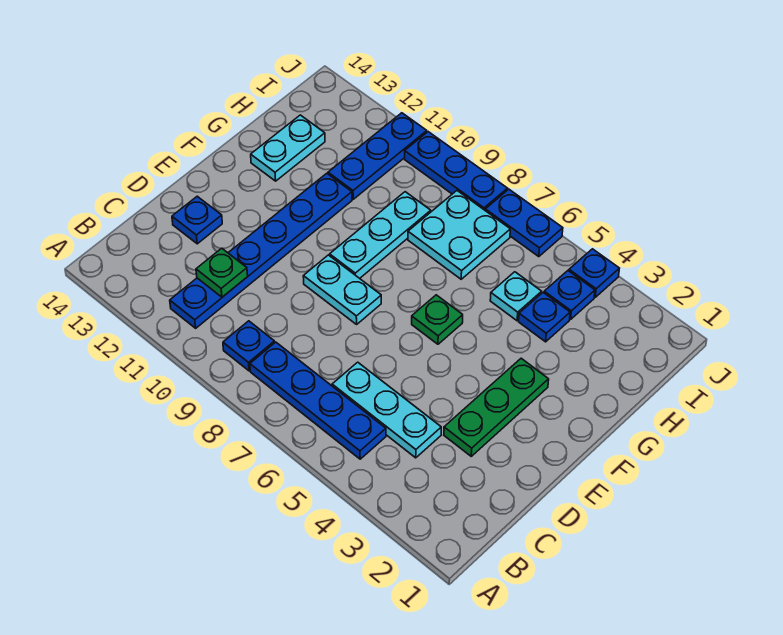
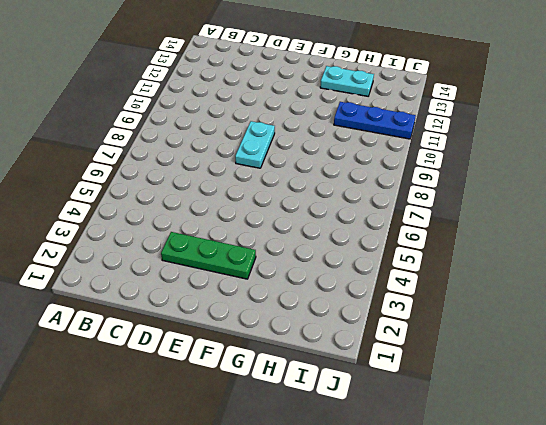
none -> blue 1x4 plate [250,342,386,459]
none -> blue 1x1 plate [223,321,275,371]
none -> blue 1x6 plate [170,173,352,328]

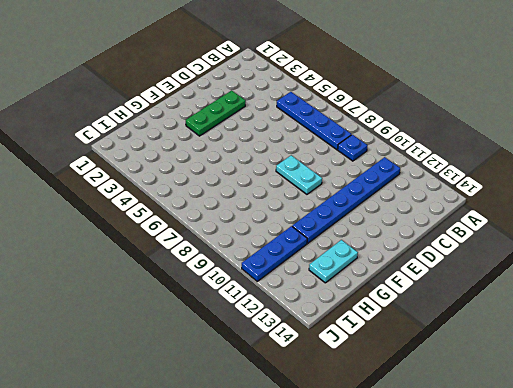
none -> cyan 1x3 plate [332,362,441,458]
none -> blue 1x1 plate [172,196,222,244]
none -> green 1x1 plate [412,295,463,344]

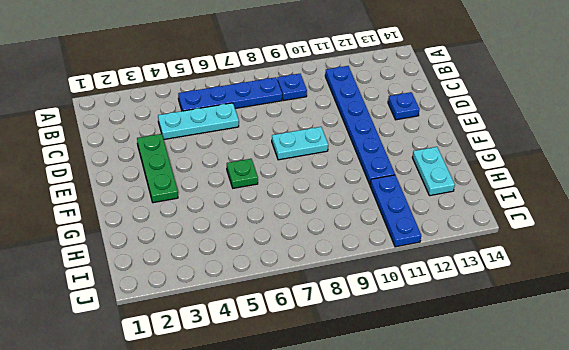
none -> cyan 1x3 plate [330,192,431,278]
none -> blue 1x1 plate [519,293,570,342]
none -> cyan 1x1 plate [490,272,542,321]

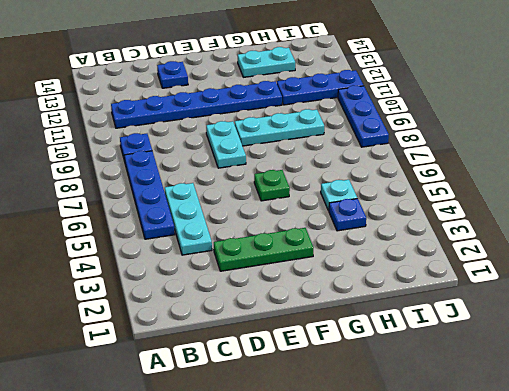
none -> cyan 2x2 plate [408,191,510,279]
none -> blue 1x1 plate [544,271,595,319]
none -> blue 1x1 plate [569,249,619,297]

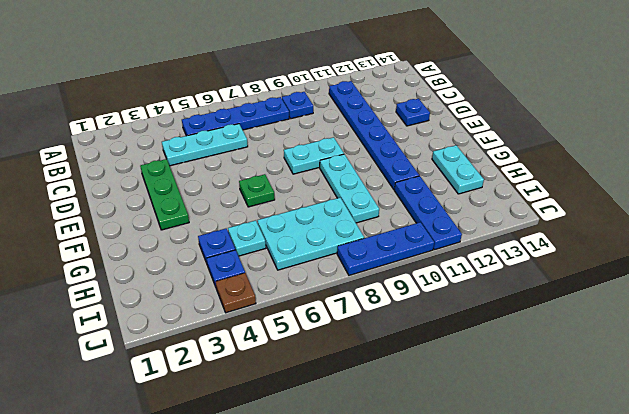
cyan 2x3 plate [257,198,364,270] -> cyan 2x2 plate [408,191,510,279]
brown 1x1 plate [216,273,256,313] -> blue 1x1 plate [569,249,619,297]
none -> blue 1x2 plate [485,189,563,257]
none -> green 1x1 plate [196,248,248,297]

